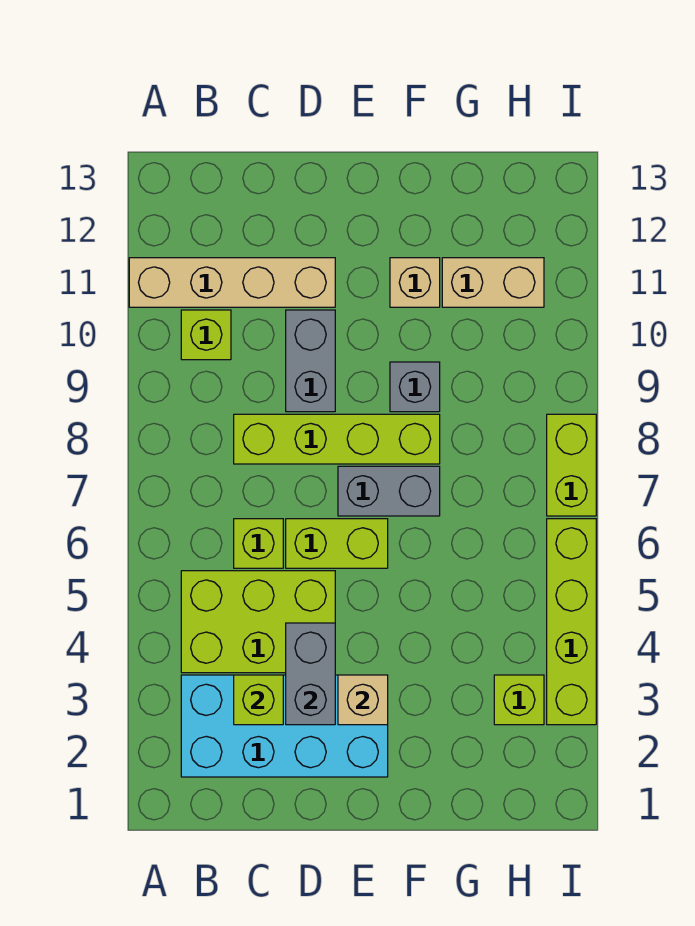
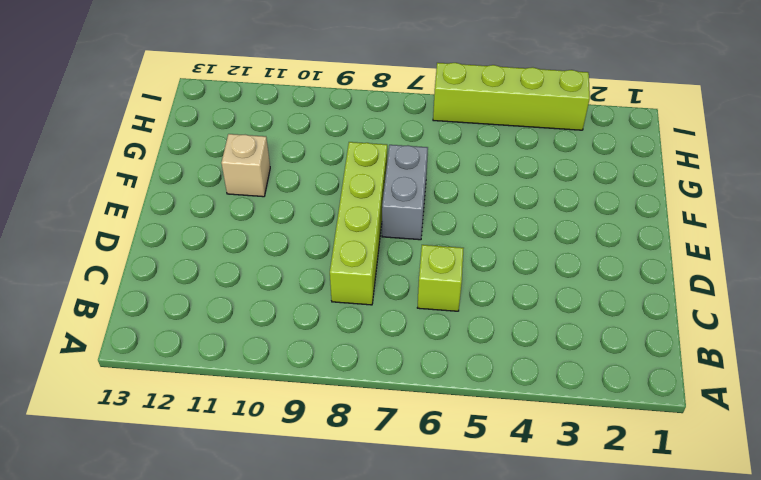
none -> tan 1x4 brick [129,258,335,307]
none -> cyan 2x4 brick [181,675,388,777]
none -> lime 2x3 brick [181,571,335,673]

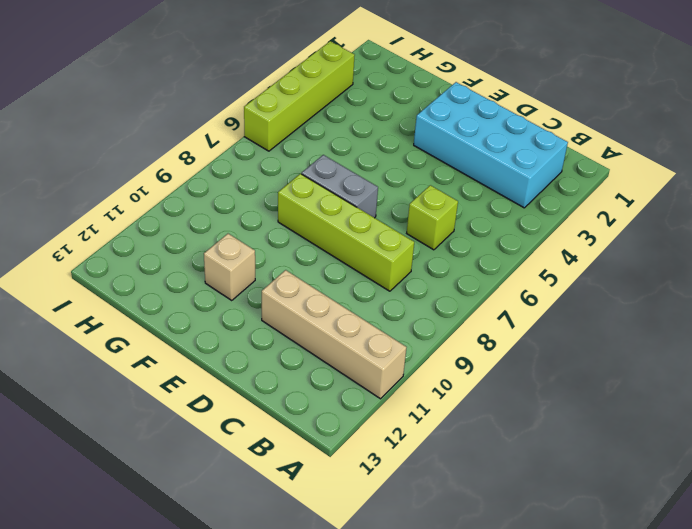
none -> lime 2x3 brick [181,571,335,673]
none -> lime 1x1 brick [181,310,231,360]
none -> lime 1x2 brick [286,519,388,568]

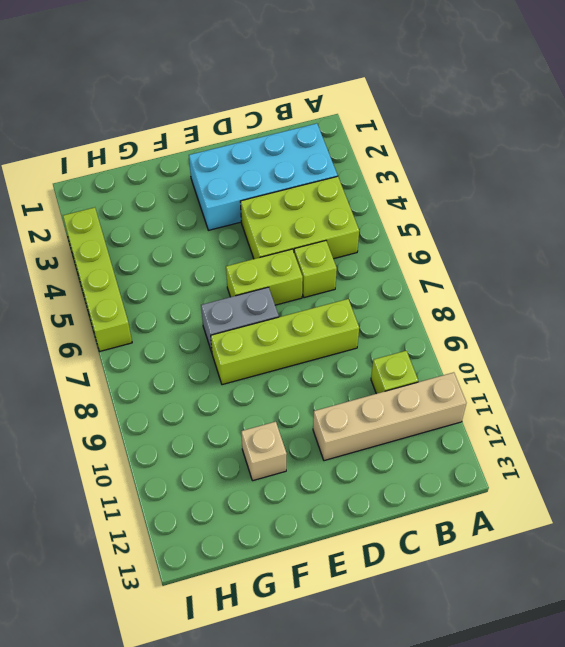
none -> grey 1x2 brick [286,310,335,412]
none -> grey 1x1 brick [390,362,440,412]
none -> tan 1x2 brick [442,258,544,307]

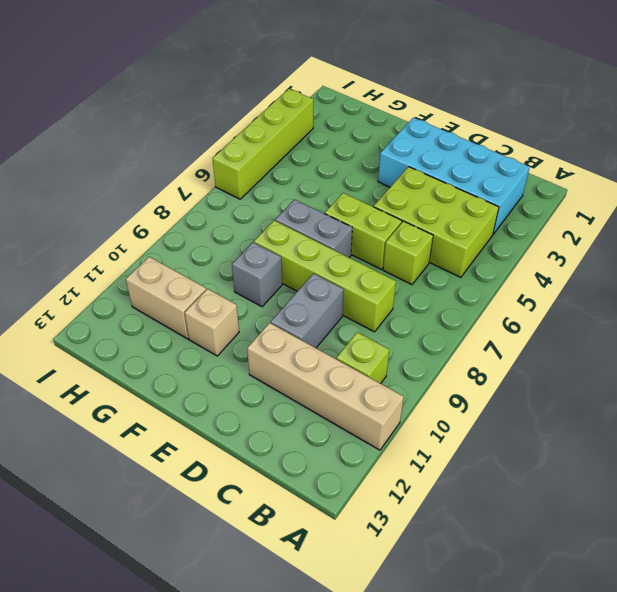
none -> lime 1x1 brick [494,675,544,725]
none -> lime 1x2 brick [547,414,596,516]
none -> lime 1x1 brick [234,675,283,725]

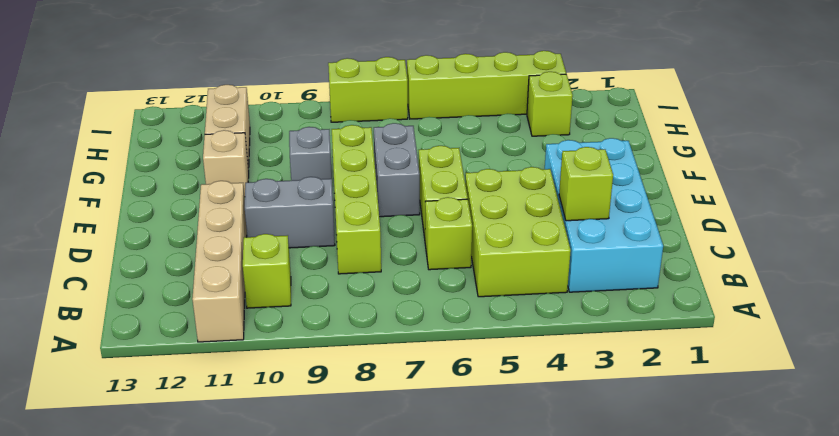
none -> grey 1x2 brick [286,623,335,725]
none -> tan 1x1 brick [338,675,388,725]

